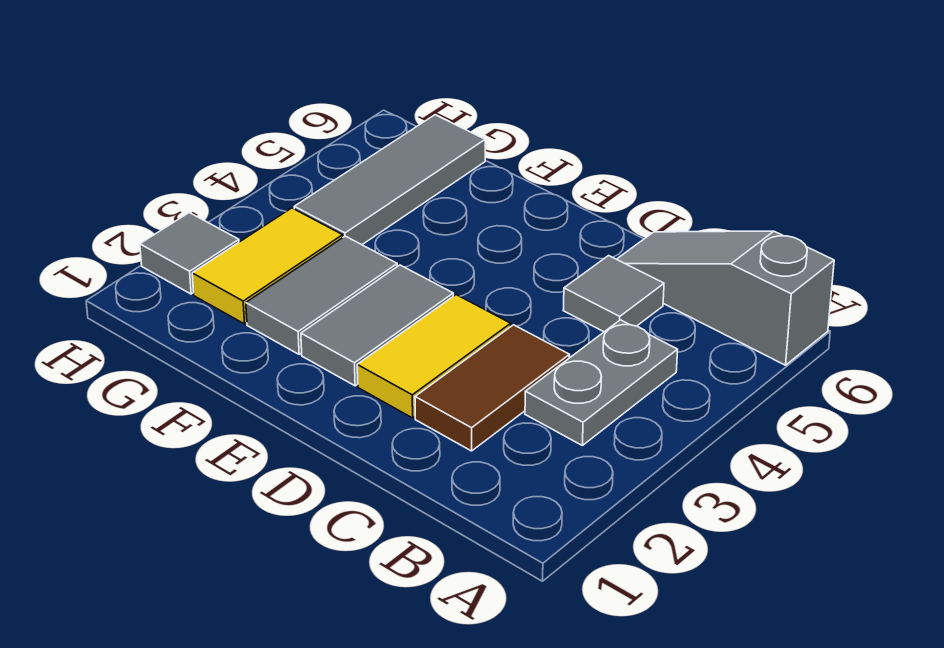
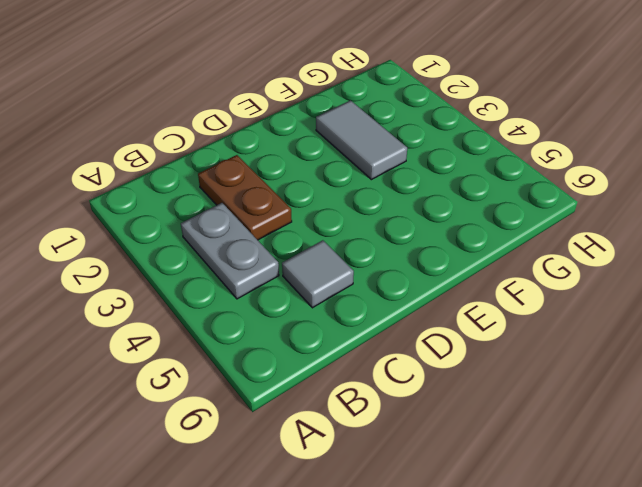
brown 1x2 plate [198,155,292,240] -> brown 1x2 tile [415,325,570,451]
none -> grey 1x3 slope [617,231,834,365]
none -> yellow 1x2 tile [357,295,511,418]

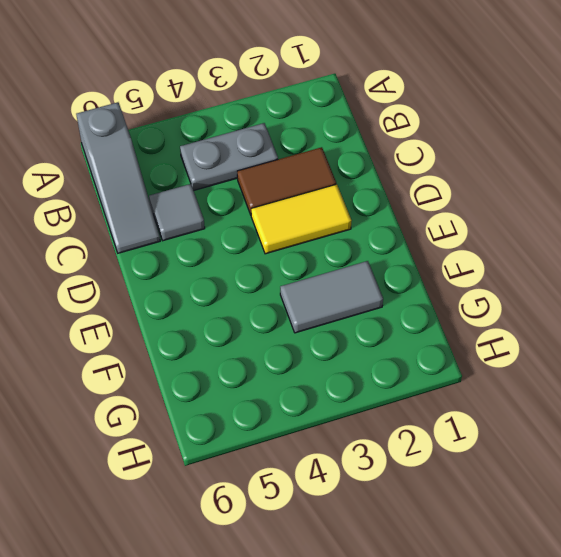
none -> grey 1x2 tile [301,265,453,386]
none -> yellow 1x2 tile [192,208,343,324]

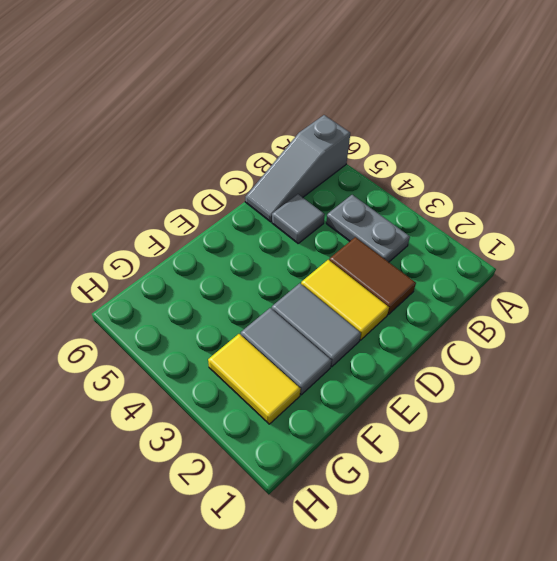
none -> grey 1x3 tile [294,115,485,245]
none -> grey 1x1 tile [140,213,239,294]

